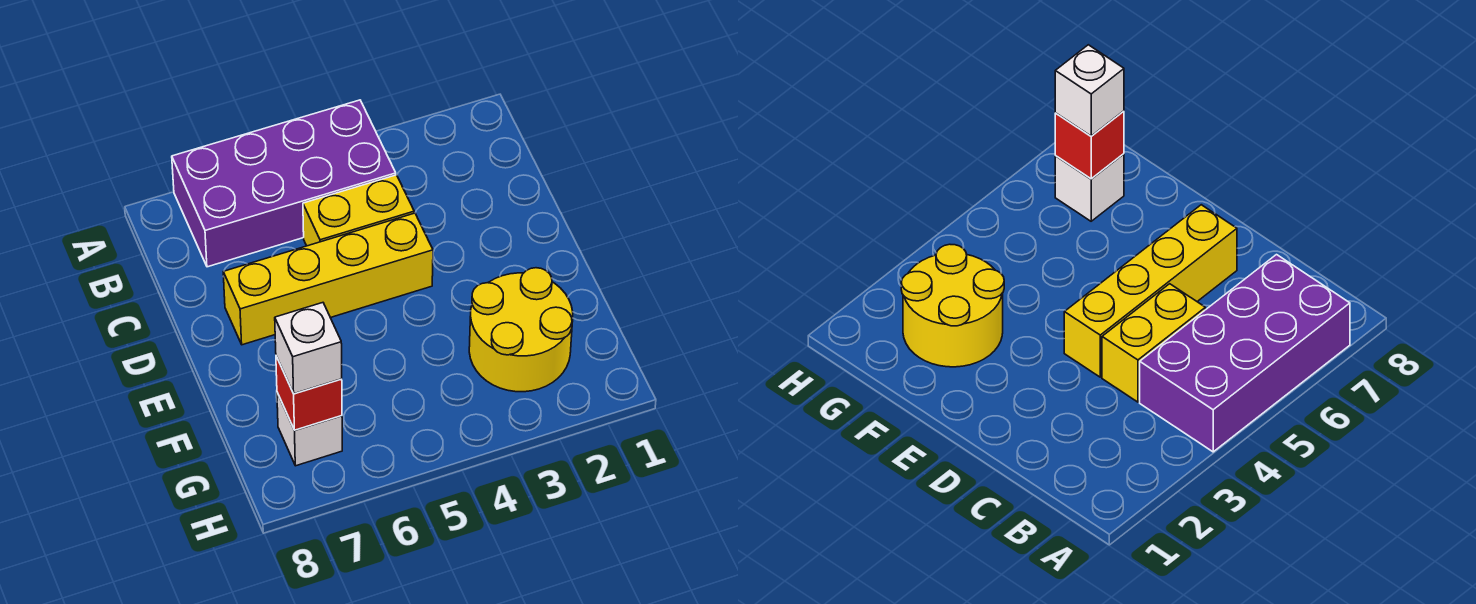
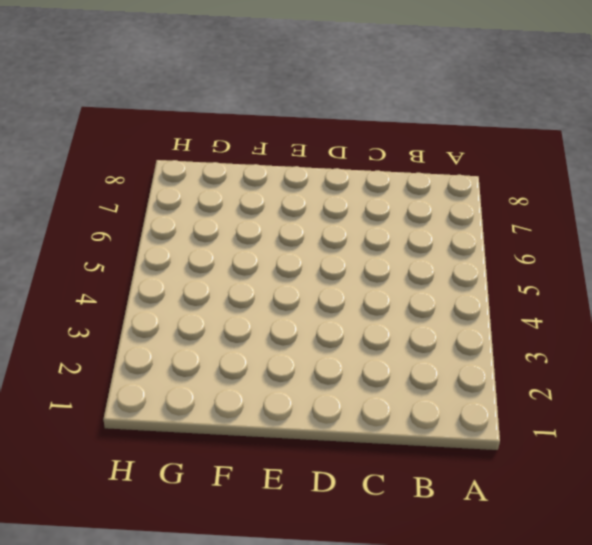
none -> purple 2x4 brick [172,100,396,267]
none -> yellow 1x2 brick [303,175,414,246]

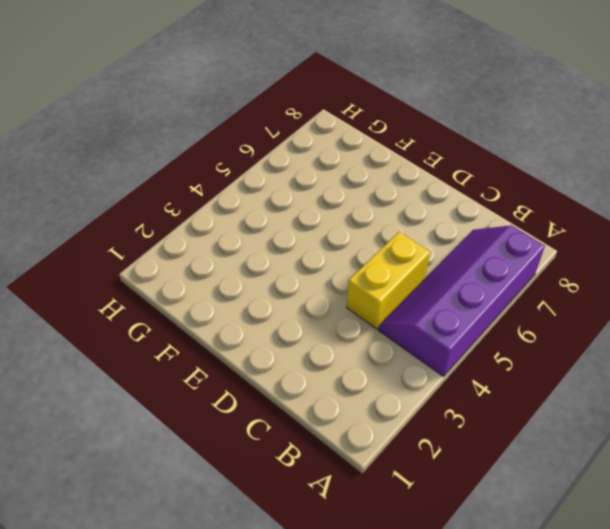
purple 2x4 slope [378,225,545,377] -> purple 2x4 brick [172,100,396,267]
none -> yellow 1x4 brick [223,213,433,345]
none -> yellow 2x2 round brick [469,268,573,392]

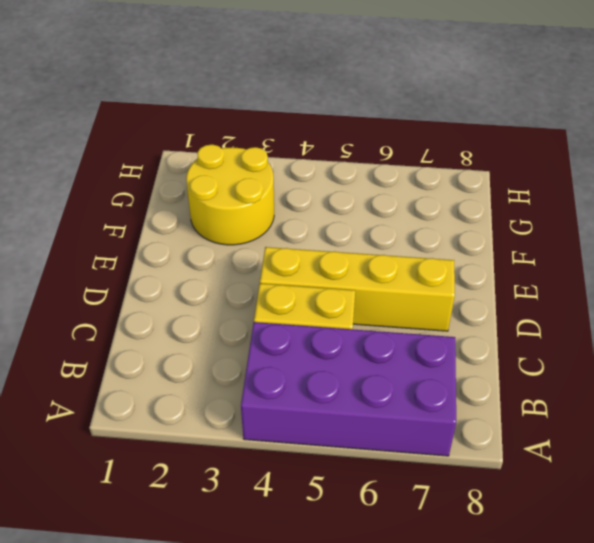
none -> white 1x1 brick [277,393,342,466]
none -> red 1x1 brick [276,356,342,430]

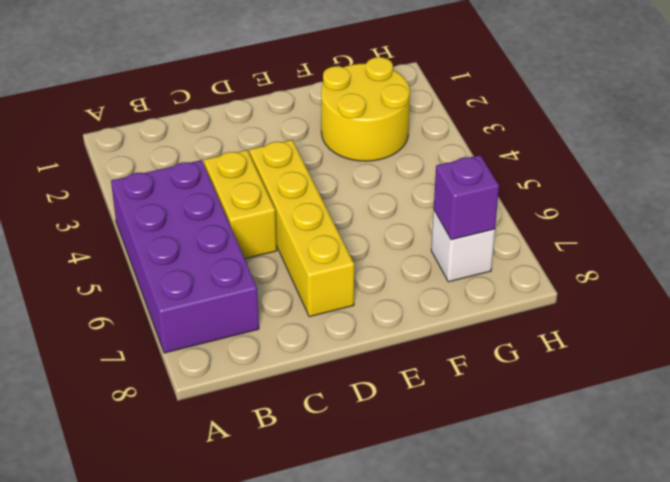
purple 1x1 brick [434,155,499,240] -> red 1x1 brick [276,356,342,430]
none -> white 1x1 brick [275,303,342,394]

